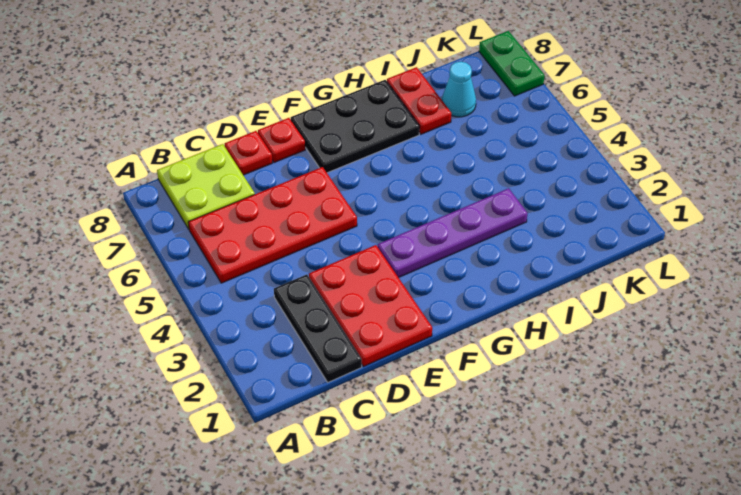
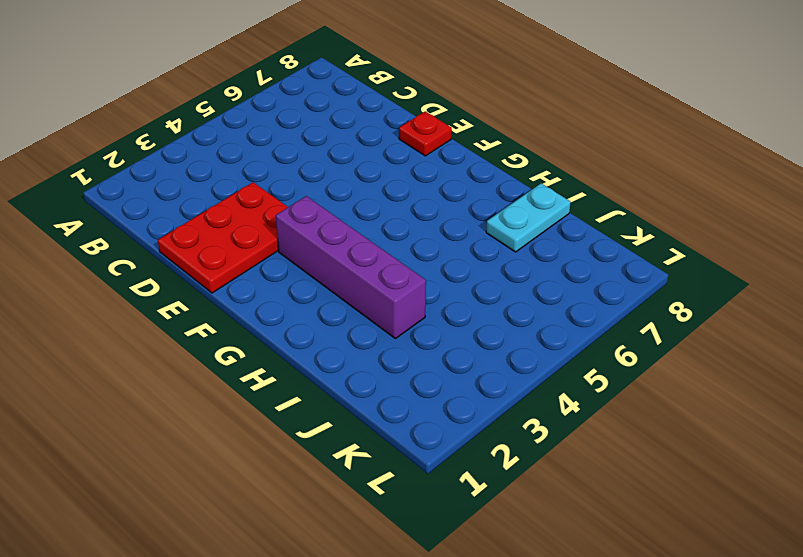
purple 1x4 brick [276,196,426,339] -> purple 1x4 plate [378,188,527,278]
cyan 1x2 plate [486,183,571,252] -> red 1x2 plate [387,67,451,134]
none -> red 2x4 plate [188,167,357,283]
none -> lime 2x2 plate [157,144,255,229]

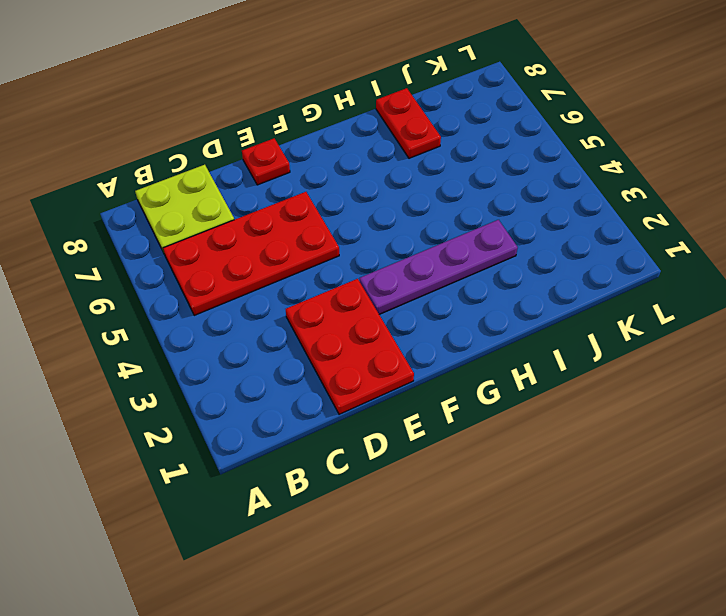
none -> black 1x3 plate [274,274,362,382]
none -> red 1x1 plate [225,131,272,175]

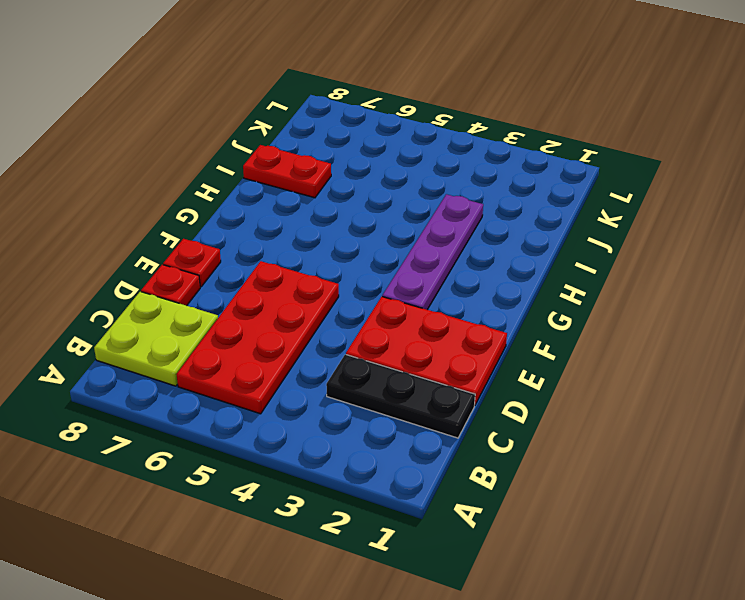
none -> black 2x3 plate [291,80,420,173]
none -> cyan 1x1 cone [442,62,476,117]

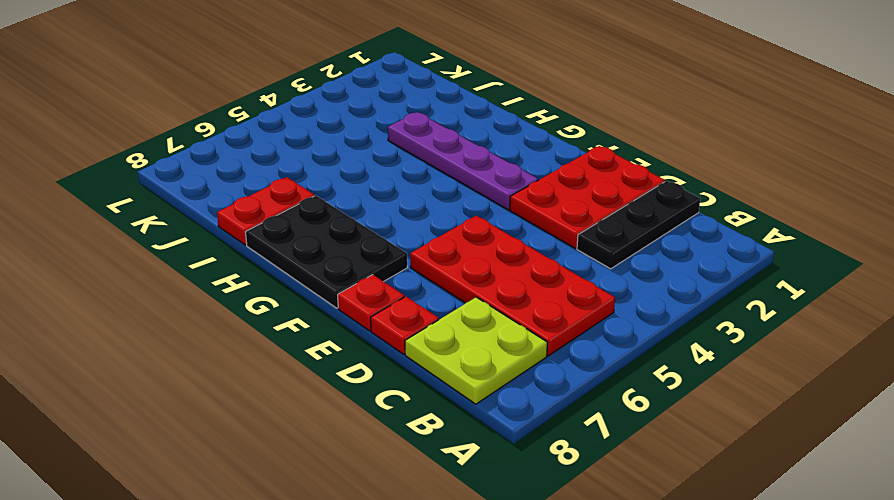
none -> cyan 1x1 cone [442,62,476,117]
none -> green 1x2 plate [479,31,545,96]

